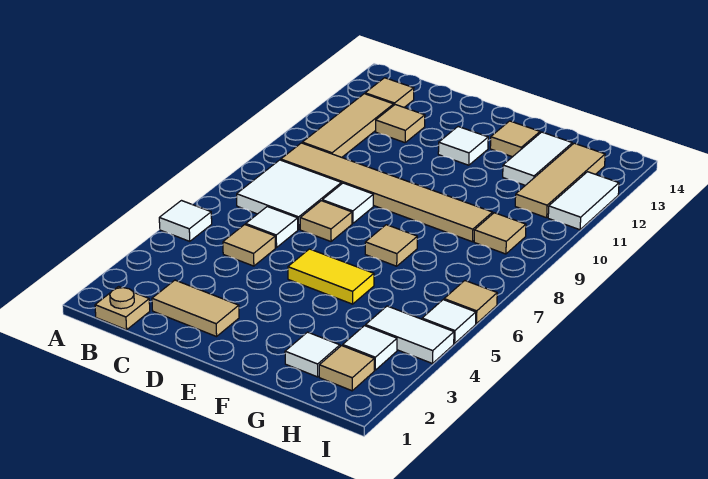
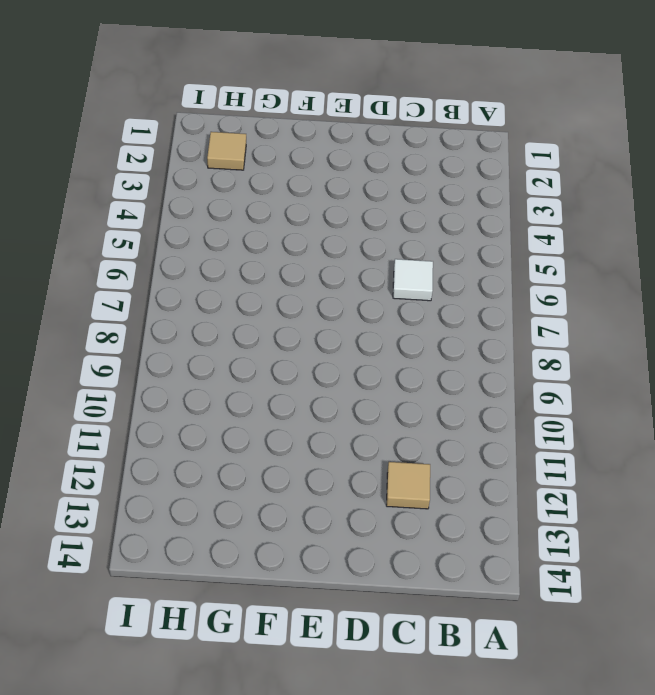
none -> white 1x1 tile [159,201,212,241]
none -> tan 1x1 plate [95,286,150,330]
none -> white 2x2 tile [237,160,341,229]

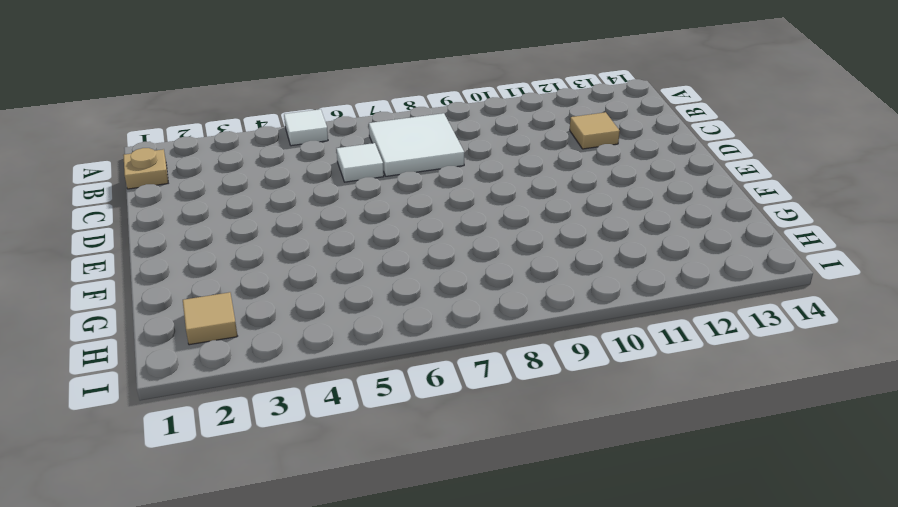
none -> tan 1x6 tile [281,143,493,242]
none -> tan 1x3 tile [302,94,394,157]
none -> tan 1x1 tile [365,78,414,107]

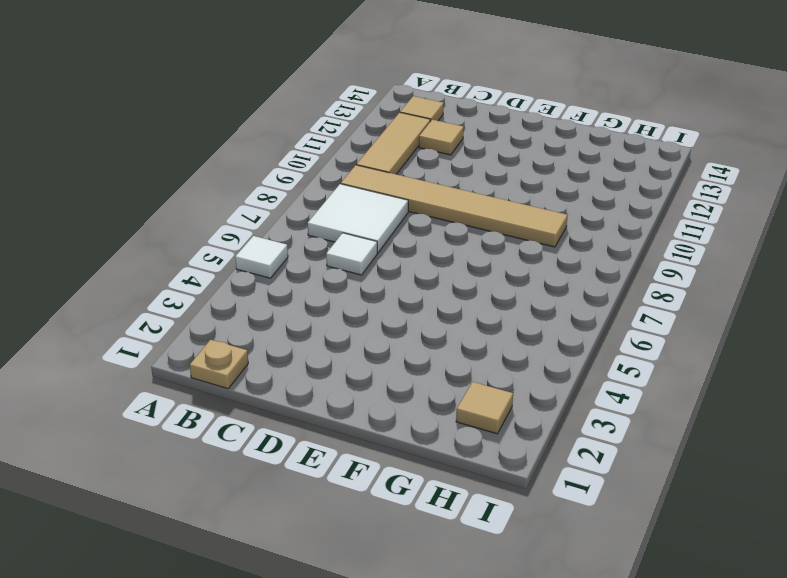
none -> tan 1x2 tile [152,280,239,337]
none -> tan 1x1 tile [223,225,275,266]
none -> tan 1x1 tile [300,201,352,241]

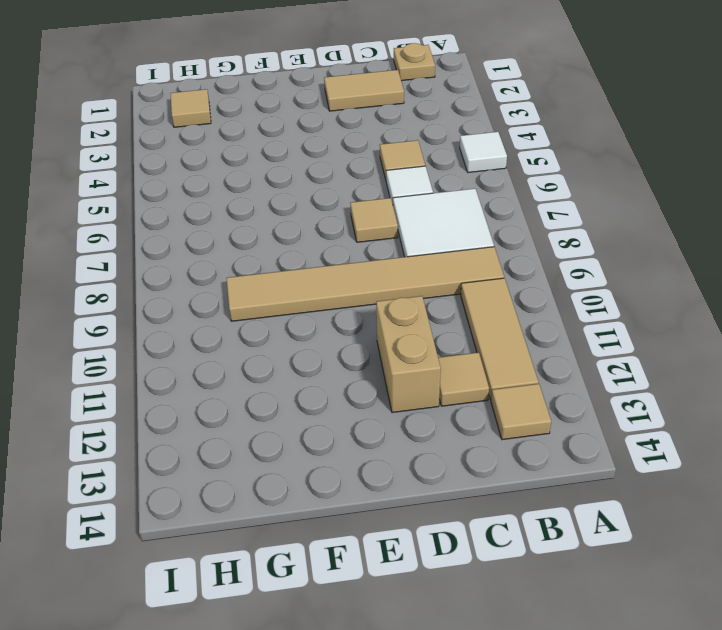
tan 1x2 brick [376,296,441,413] -> none
none -> white 1x1 tile [322,183,374,223]
none -> yellow 1x2 tile [288,249,374,304]
none -> white 1x1 tile [438,127,488,165]

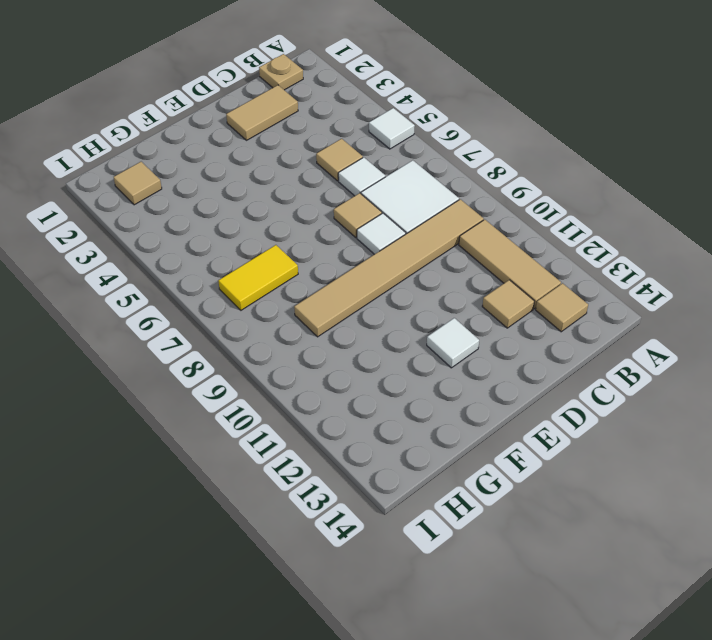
yellow 1x2 tile [219,245,298,310] -> yellow 1x2 tile moved to [288,249,374,304]
none -> tan 1x1 tile [365,225,417,266]
none -> tan 1x1 tile [490,121,540,157]
none -> white 1x1 tile [285,332,340,377]

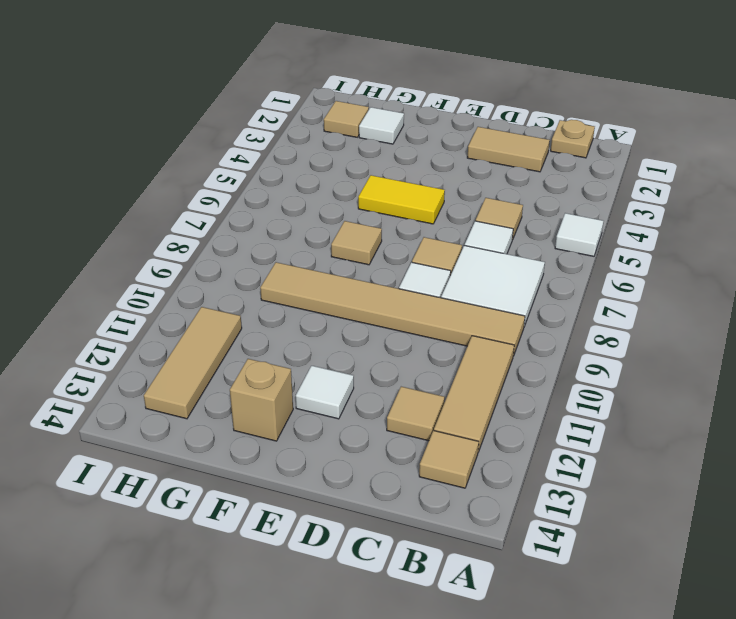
tan 1x1 brick [230,359,293,441] -> tan 1x1 tile [490,121,540,157]
none -> white 1x2 tile [503,132,572,185]
none -> white 1x1 tile [343,326,397,370]
none -> white 1x2 tile [366,306,454,364]

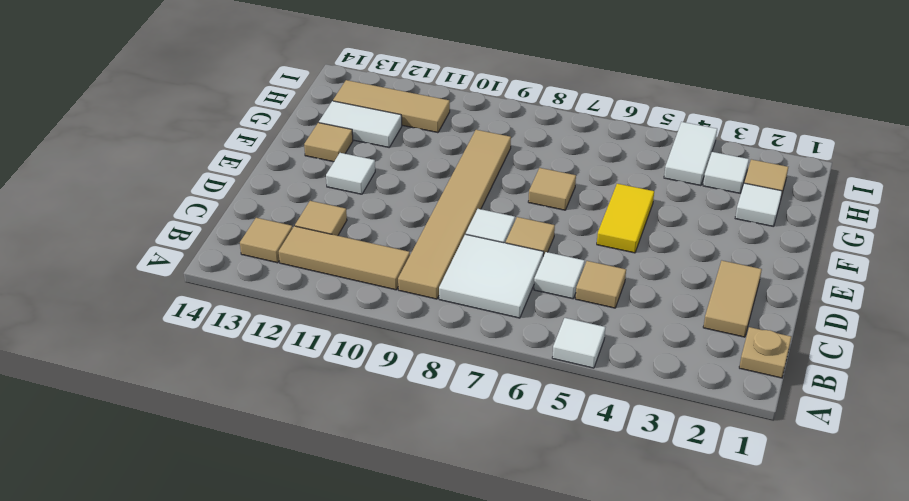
none -> tan 1x1 tile [474,213,526,254]
none -> white 1x1 tile [422,300,476,343]
none -> tan 1x1 tile [444,281,497,324]

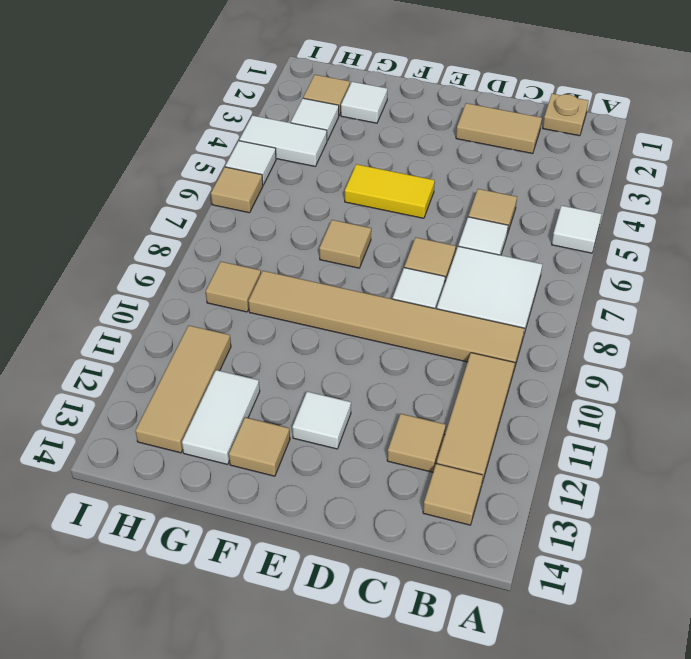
none -> white 1x2 tile [548,172,619,230]

